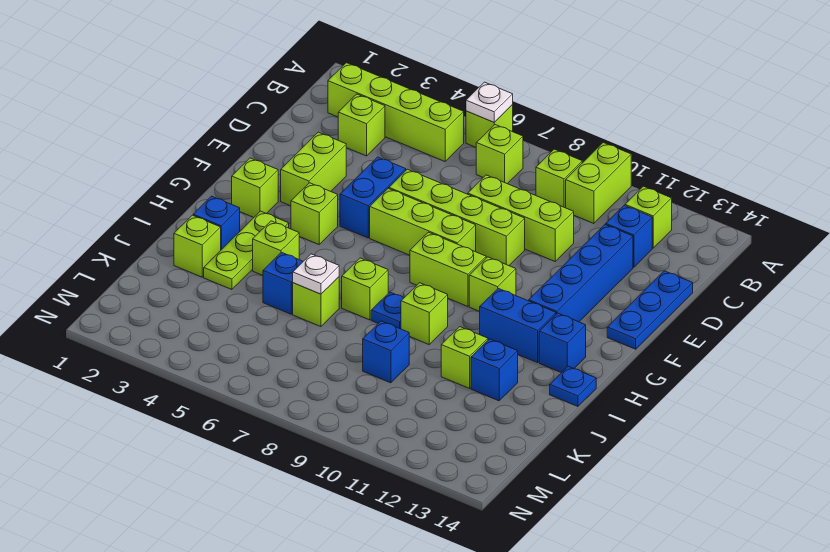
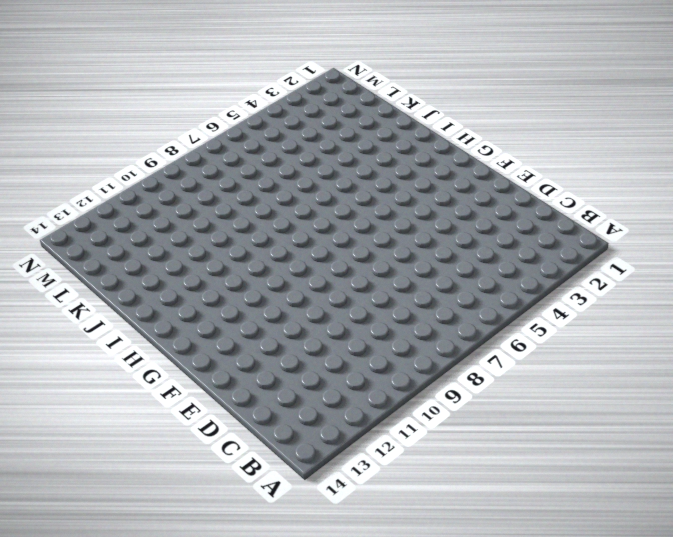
none -> lime 1x1 brick [466,105,513,147]
none -> lime 1x2 brick [566,143,631,223]
none -> lime 1x4 brick [328,63,464,161]
none -> lime 1x1 brick [476,125,523,184]

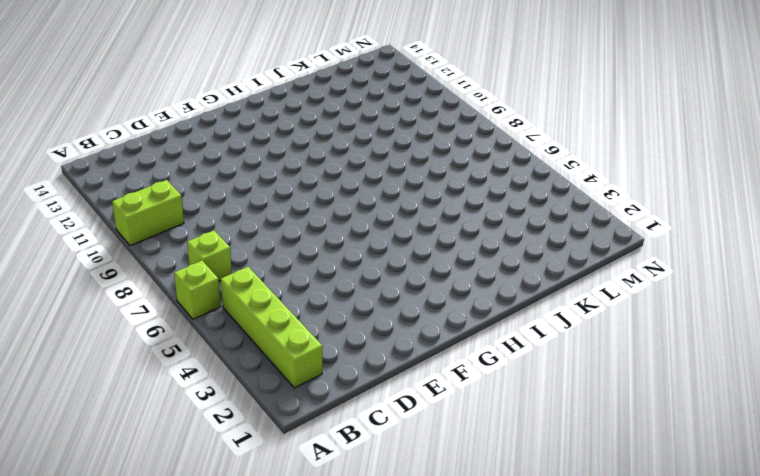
none -> lime 1x1 brick [536,149,582,208]
none -> lime 1x1 brick [625,186,672,248]
none -> lime 1x1 brick [338,94,385,156]
none -> blue 1x1 brick [606,205,652,267]

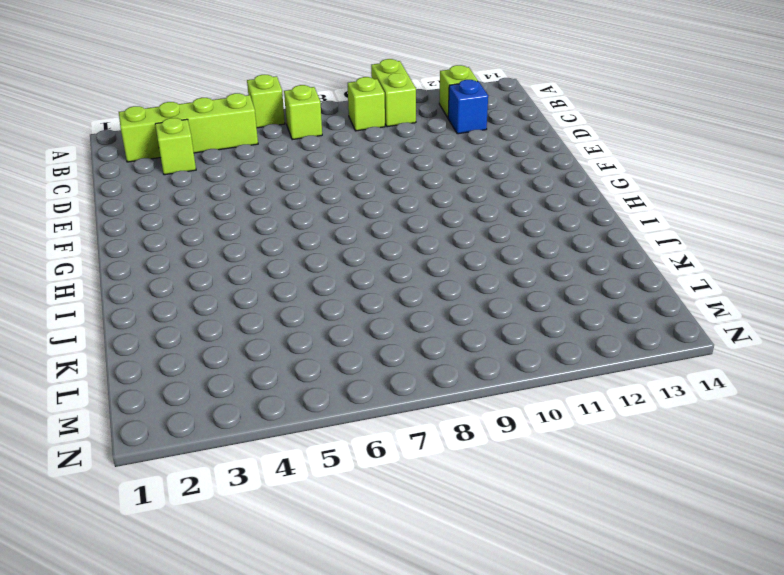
none -> lime 1x3 brick [468,175,574,261]
none -> blue 1x4 brick [529,224,633,322]
none -> blue 1x3 plate [607,271,693,349]
none -> lime 1x2 brick [281,132,346,206]

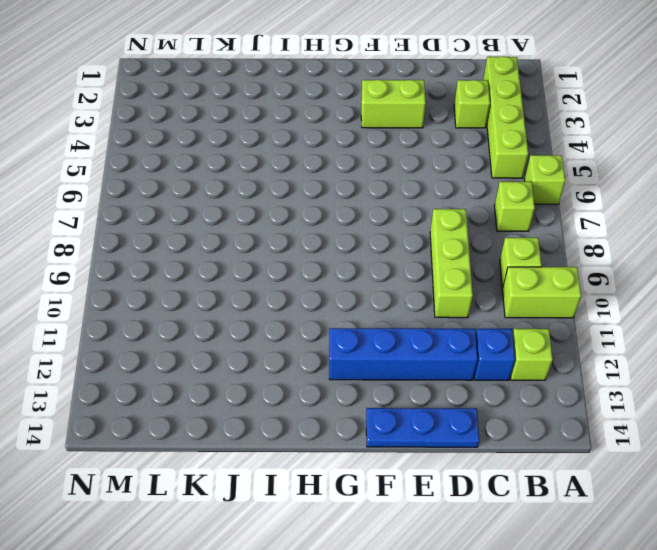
none -> blue 1x2 brick [340,157,406,238]
none -> lime 1x4 brick [389,169,525,266]
none -> lime 1x3 brick [370,188,476,255]
none -> lime 1x1 brick [232,158,278,217]

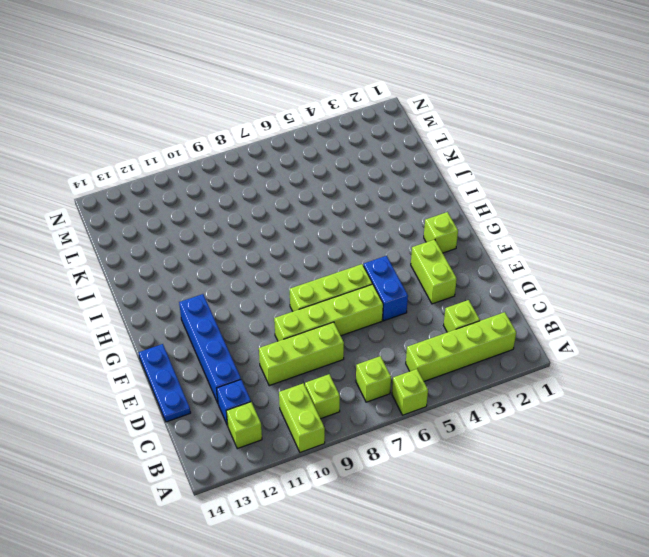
none -> lime 1x1 brick [291,183,338,244]
none -> lime 1x2 brick [410,232,486,306]
none -> lime 1x1 brick [469,257,516,311]
none -> lime 1x3 plate [204,211,289,290]

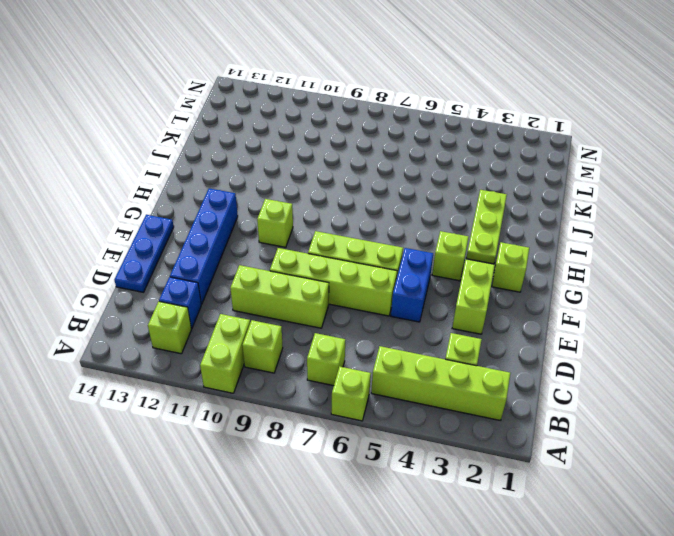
none -> lime 1x2 brick [410,232,486,306]
none -> blue 1x2 brick [480,288,556,363]
none -> blue 1x1 brick [539,313,586,373]
none -> blue 1x1 brick [193,196,240,250]

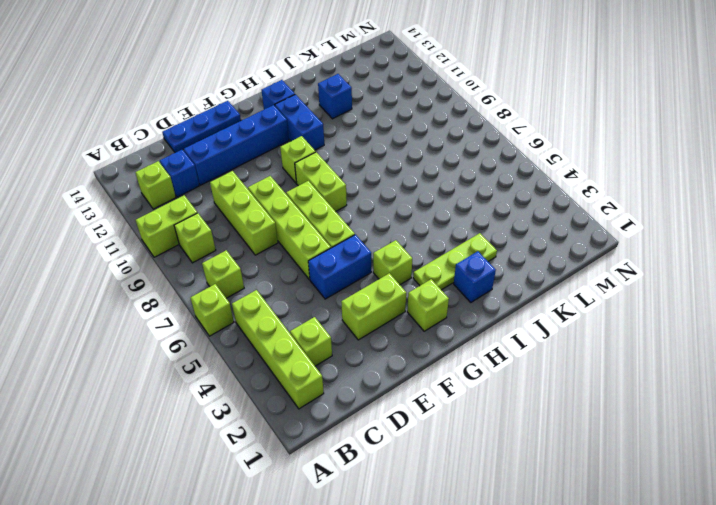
none -> lime 1x1 brick [253,221,299,275]
none -> lime 1x1 brick [342,258,388,320]
none -> blue 1x1 plate [371,292,403,329]
none -> lime 1x1 brick [401,283,448,344]

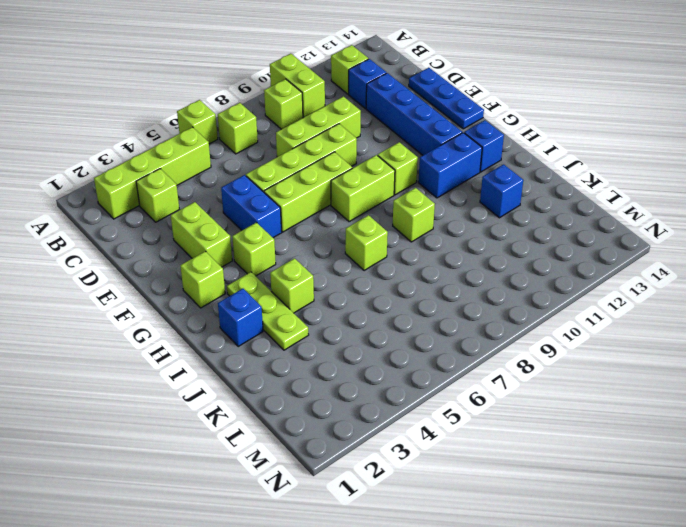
none -> blue 1x1 plate [371,292,403,329]
none -> blue 1x1 plate [550,366,596,406]
none -> lime 1x1 brick [174,215,221,277]
none -> blue 1x1 brick [263,252,303,314]

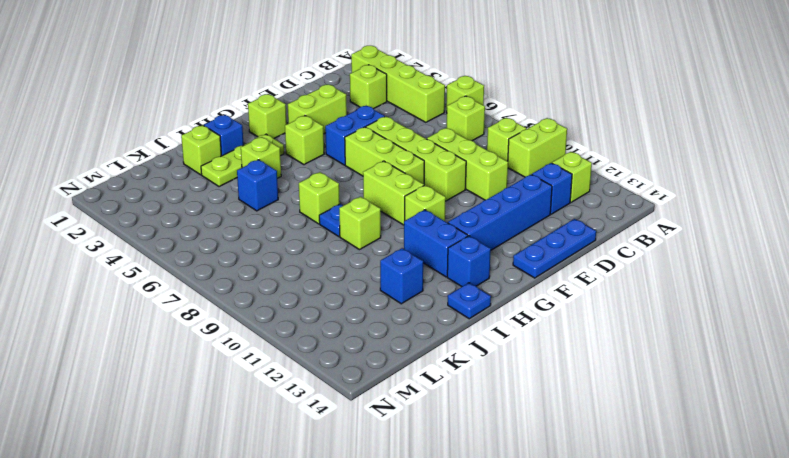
none -> lime 1x1 brick [293,277,339,327]
none -> lime 1x1 brick [441,327,488,388]
none -> blue 1x1 brick [363,321,409,383]
none -> white 1x1 plate [466,82,513,122]

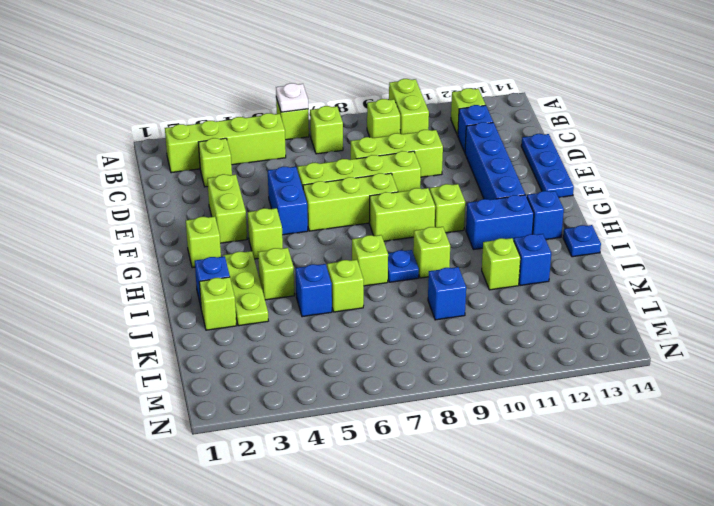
none -> white 1x1 plate [293,254,339,294]

